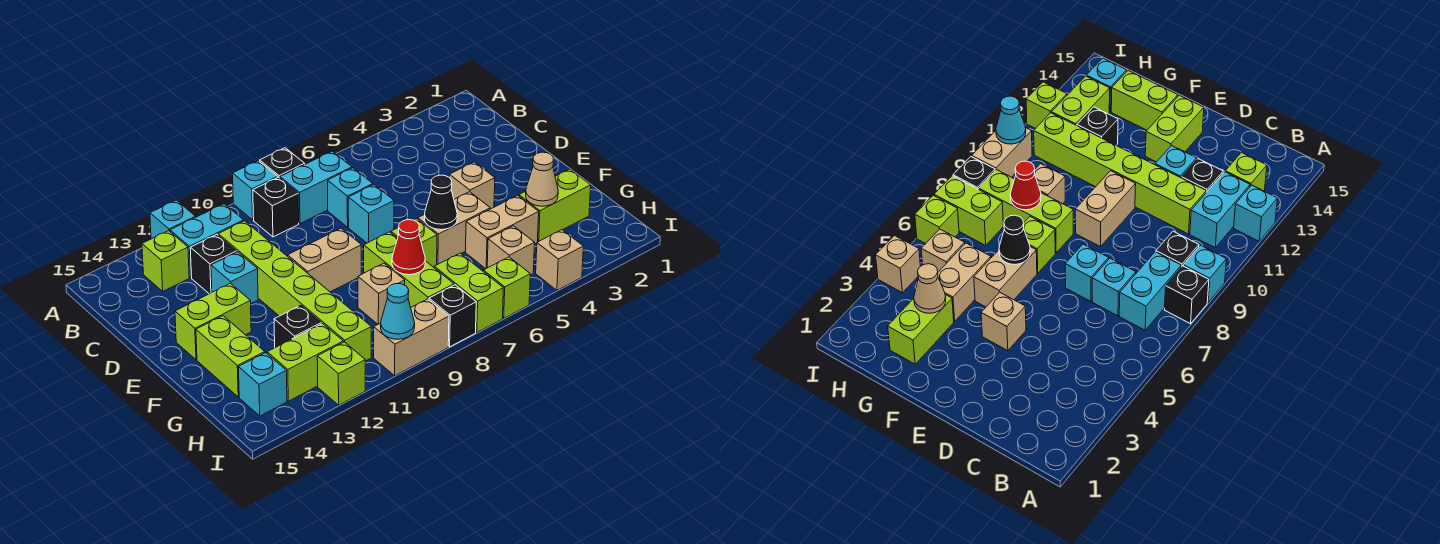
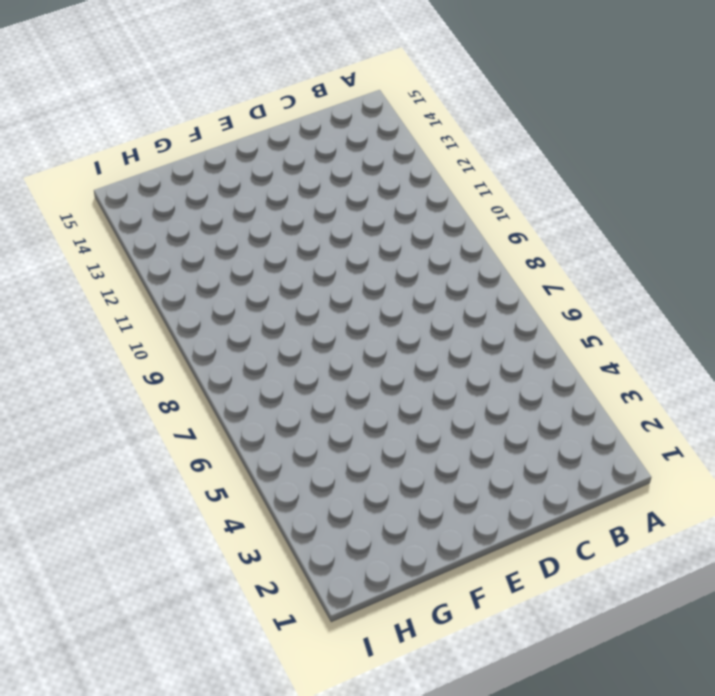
none -> black 1x1 brick [260,148,305,178]
none -> cyan 1x1 brick [233,161,278,220]
none -> cyan 1x1 brick [150,200,196,239]
none -> cyan 1x2 brick [280,151,352,224]

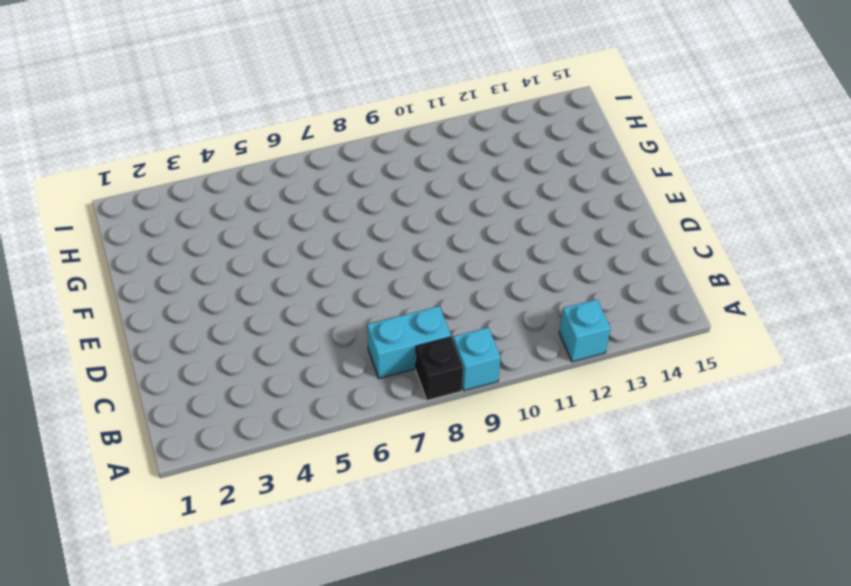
none -> black 1x1 brick [253,177,299,237]
none -> cyan 1x2 brick [170,204,244,277]
none -> lime 1x1 brick [142,231,189,291]
none -> cyan 1x1 brick [328,168,373,227]

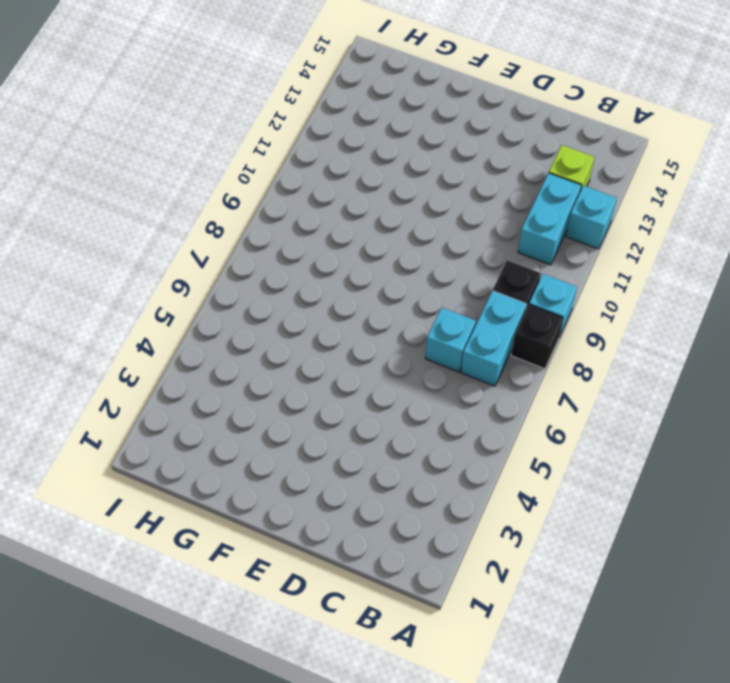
none -> lime 1x6 brick [218,221,371,361]
none -> black 1x1 brick [190,235,237,294]
none -> cyan 1x1 brick [348,185,394,243]
none -> cyan 1x1 brick [211,252,258,303]

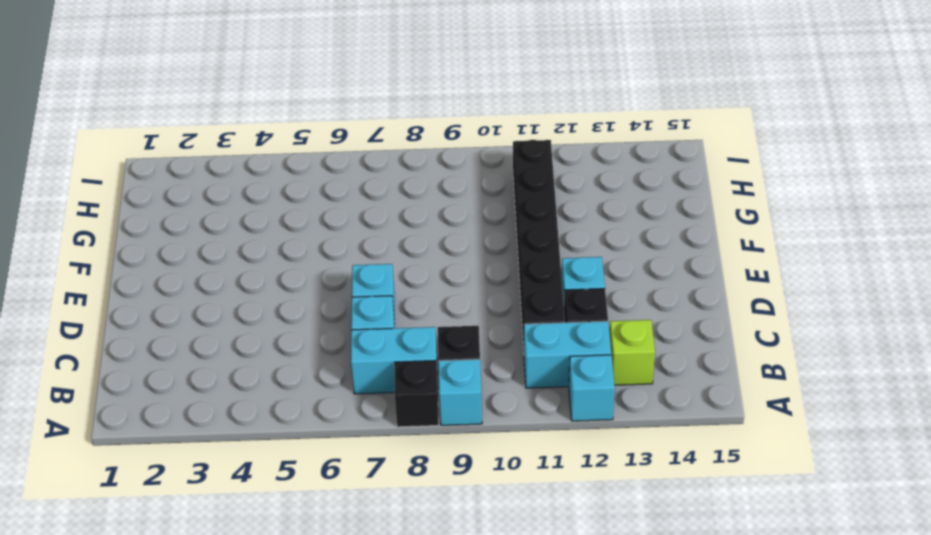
black 1x6 brick [513,140,565,349] -> lime 1x6 brick [218,221,371,361]
none -> tan 1x1 brick [449,162,495,209]
none -> tan 1x2 brick [288,228,361,292]
none -> lime 1x2 brick [175,283,251,360]
none -> tan 1x2 brick [418,192,490,265]

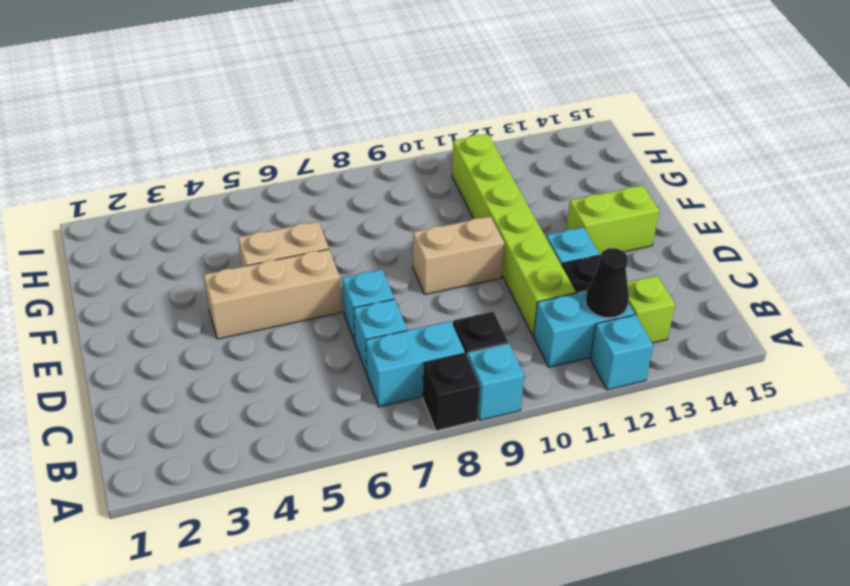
black 1x1 cone [585,248,629,318] -> black 1x1 cone moved to [425,175,457,230]
tan 1x3 brick [204,249,341,339] -> tan 1x1 brick [449,162,495,209]
none -> lime 1x1 brick [391,219,437,267]
none -> lime 1x3 brick [364,232,454,307]
none -> lime 1x2 brick [196,316,265,397]
none -> lime 1x2 brick [519,169,591,242]

